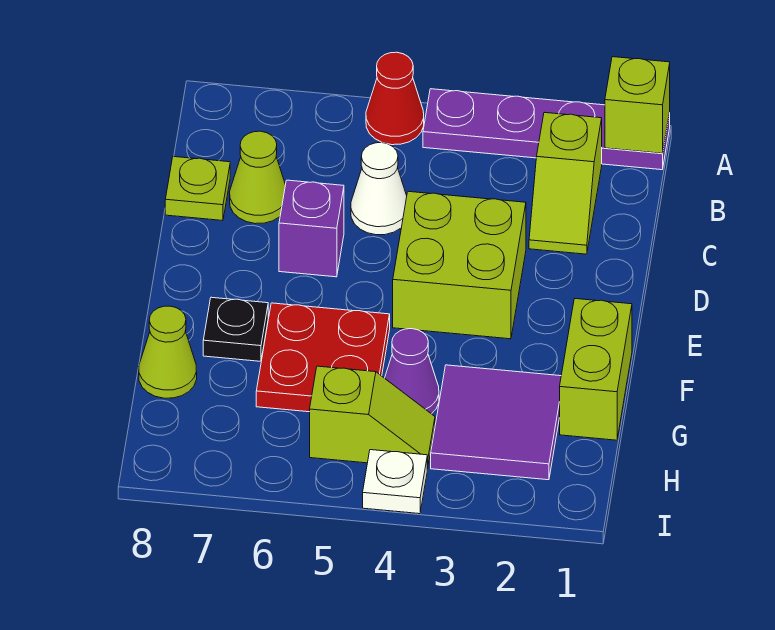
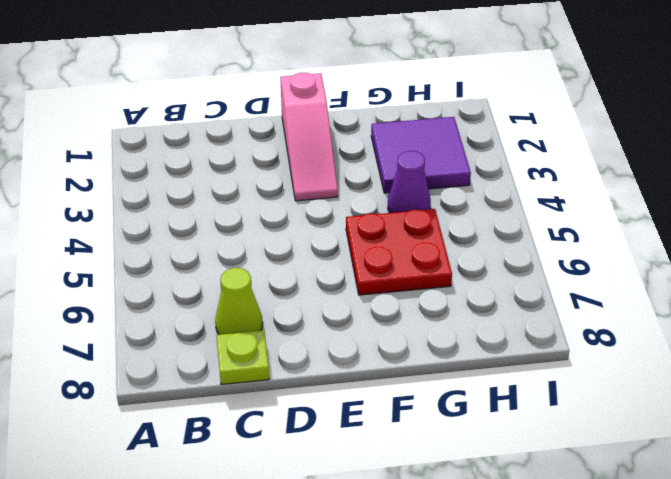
pink 1x3 slope [280,72,338,201] -> lime 2x2 brick [393,191,526,339]
none -> purple 1x4 plate [423,89,670,170]
none -> red 1x1 cone [366,52,424,145]
none -> lime 1x2 slope [529,112,602,254]

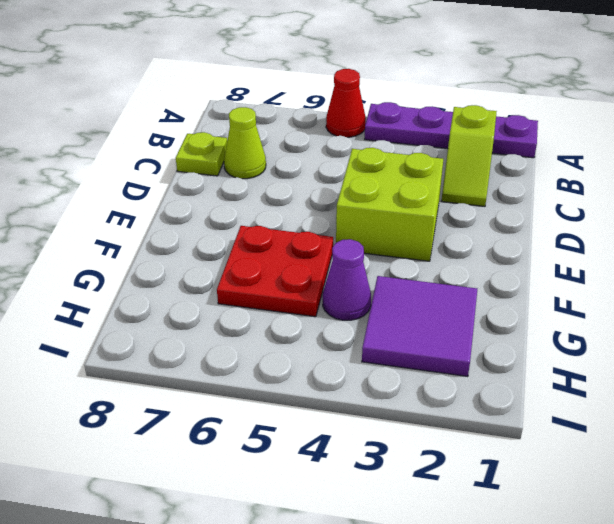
none -> white 1x1 cone [351,143,407,235]
none -> purple 1x1 brick [279,180,344,277]
none -> lime 1x2 brick [560,299,632,440]

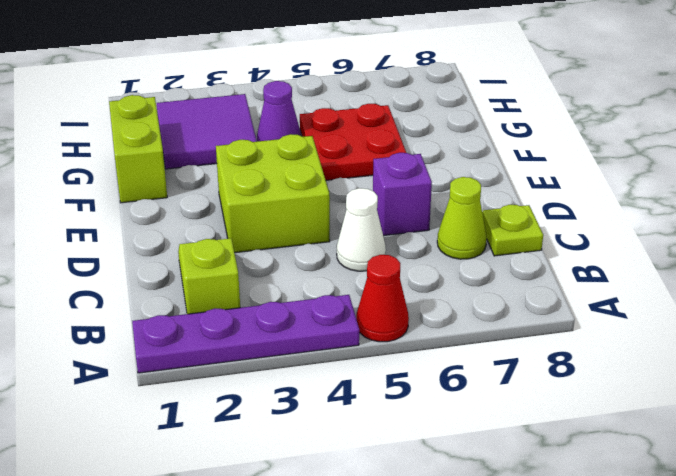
none -> black 1x1 plate [203,297,268,361]
none -> lime 1x1 cone [139,306,197,398]
none -> lime 1x2 slope [310,366,435,469]

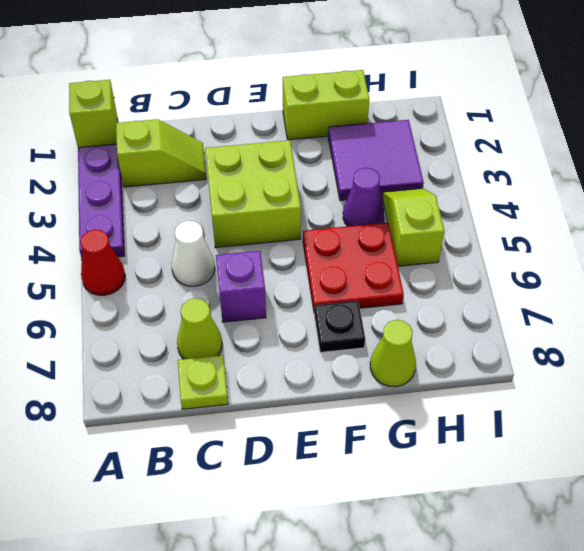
none -> white 1x1 plate [363,450,427,514]

